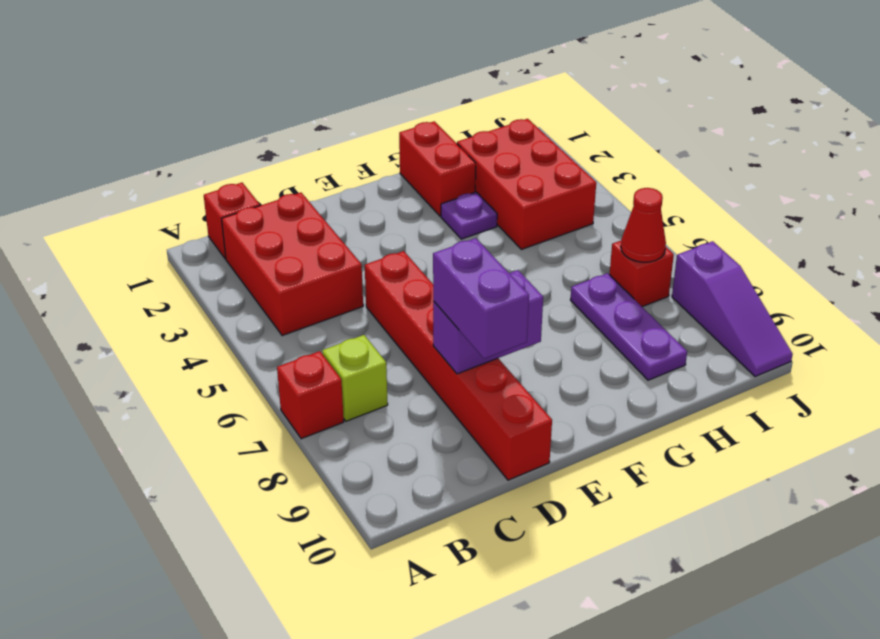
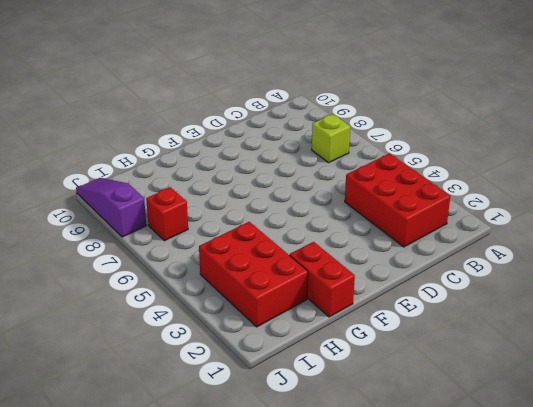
none -> red 1x1 brick [277,351,344,439]
none -> red 1x1 brick [204,183,260,259]
none -> red 1x6 brick [365,251,552,480]

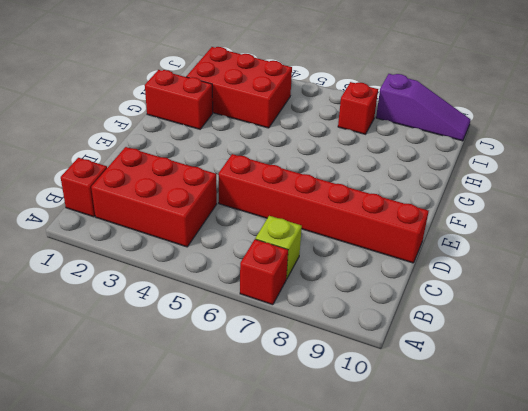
none -> purple 1x1 plate [441,192,497,239]
none -> purple 1x3 plate [571,273,687,380]
none -> purple 1x2 brick [433,270,543,374]

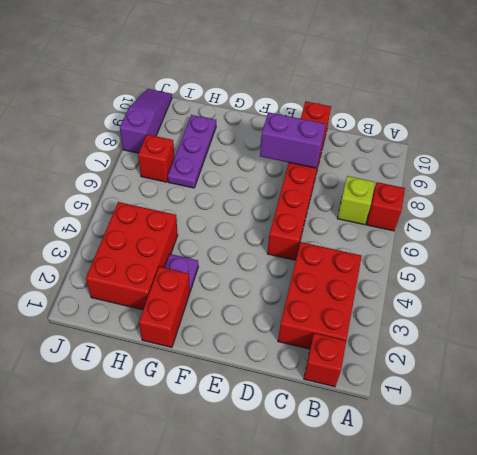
none -> red 1x1 cone [621,188,666,262]
none -> purple 1x2 brick [433,238,529,359]

